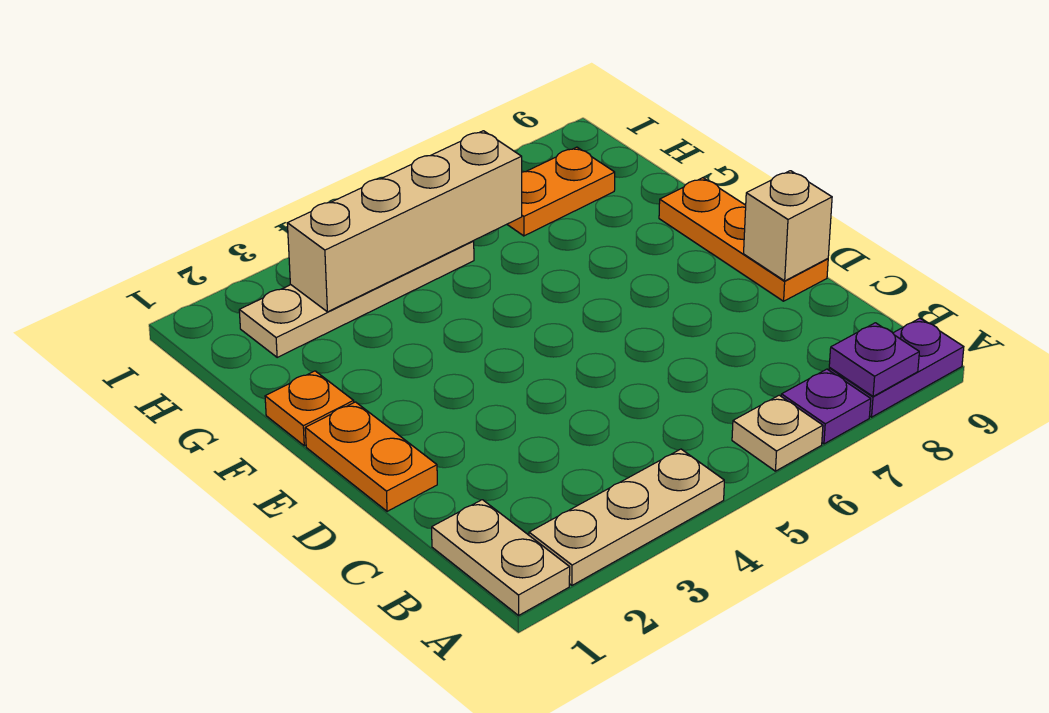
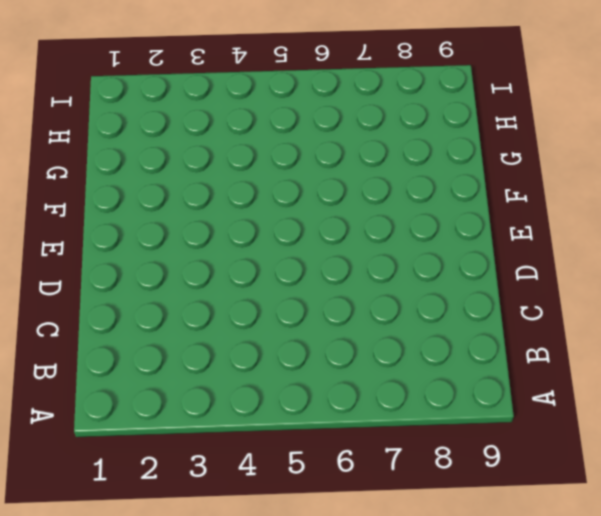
none -> tan 1x2 plate [432,500,570,615]
none -> tan 1x3 plate [529,449,724,585]
none -> tan 1x1 plate [732,395,823,471]

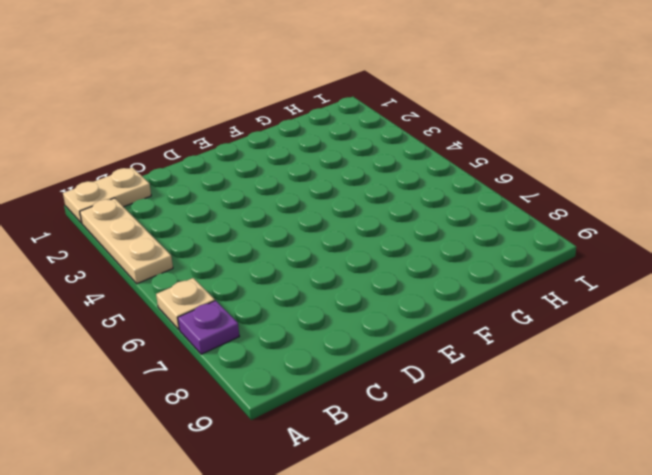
none -> purple 1x2 plate [829,318,964,417]
none -> orange 1x2 plate [305,402,437,511]
none -> orange 1x3 plate [659,178,828,301]

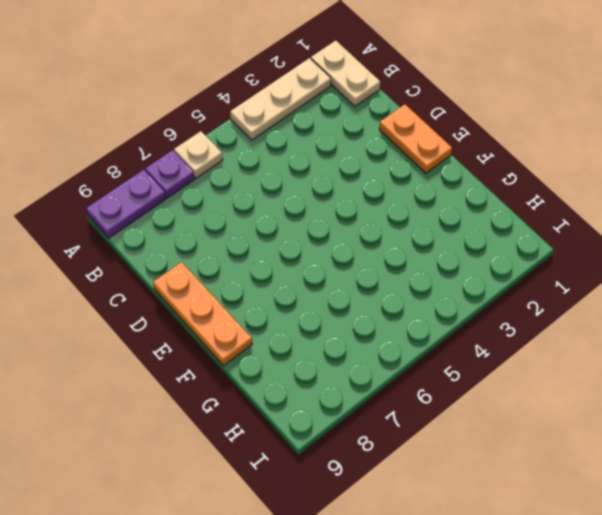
none -> orange 1x1 plate [265,371,354,446]
none -> tan 1x4 plate [239,241,474,357]
none -> orange 1x2 plate [507,147,615,236]

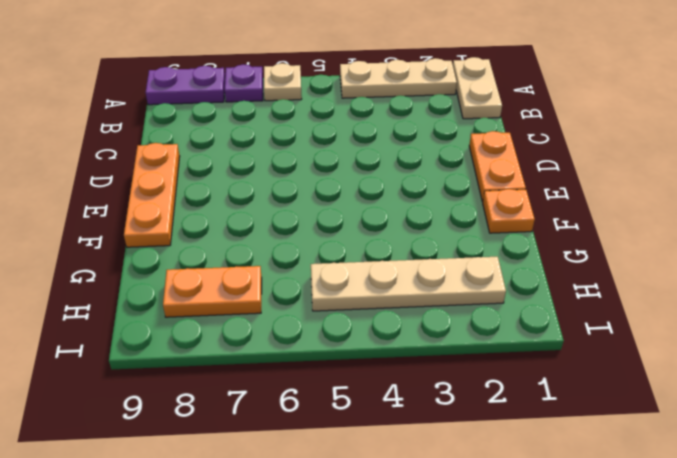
none -> purple 1x1 plate [829,323,919,396]
none -> tan 1x1 brick [744,171,832,281]
none -> tan 1x4 brick [287,131,522,312]

